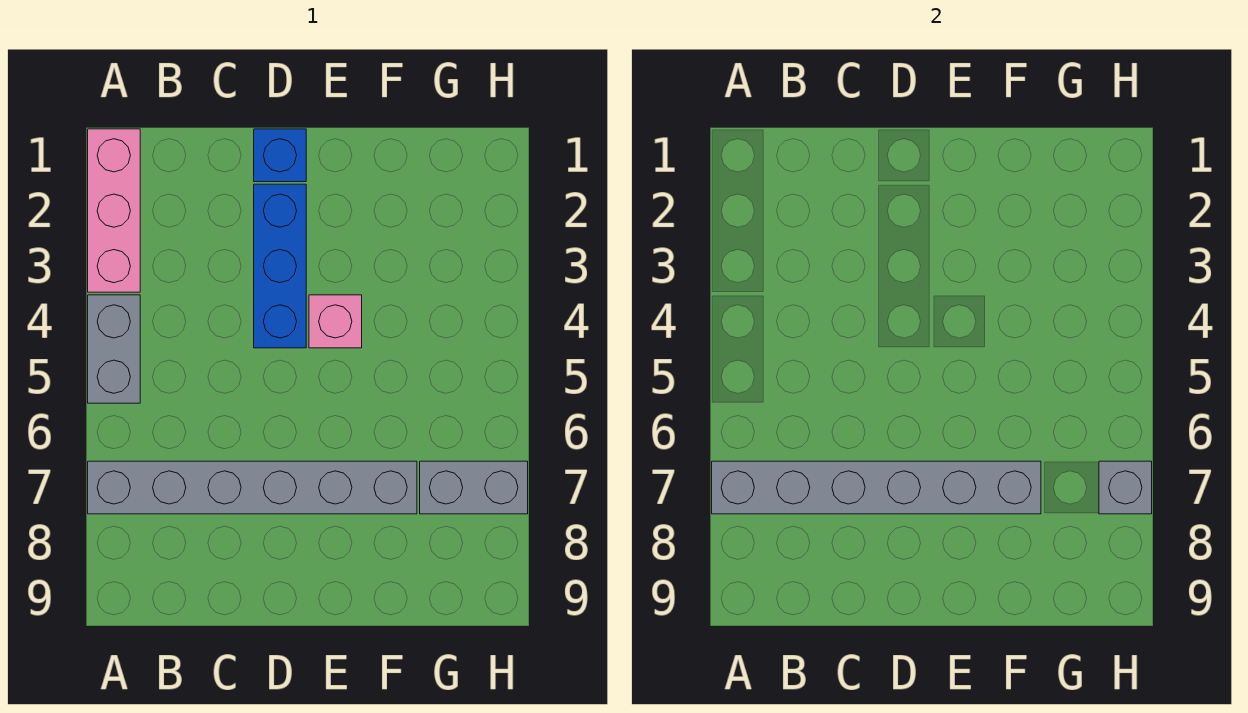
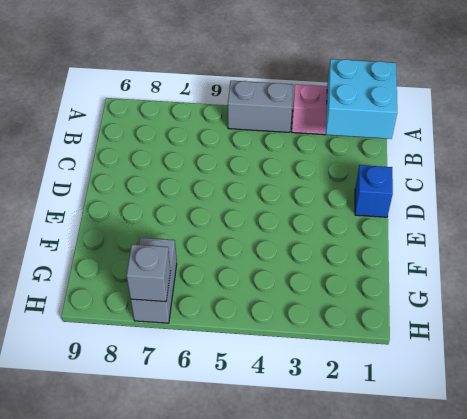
cyan 2x2 brick [326,59,397,139] -> none
none -> grey 1x6 brick [88,461,417,514]
none -> blue 1x3 brick [254,184,306,348]

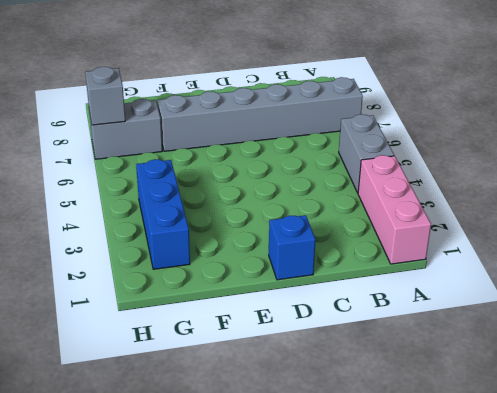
blue 1x3 brick [136,159,190,269] -> blue 1x3 brick moved to [254,184,306,348]
none -> pink 1x1 brick [309,295,362,348]
none -> grey 1x6 brick [712,461,1041,514]

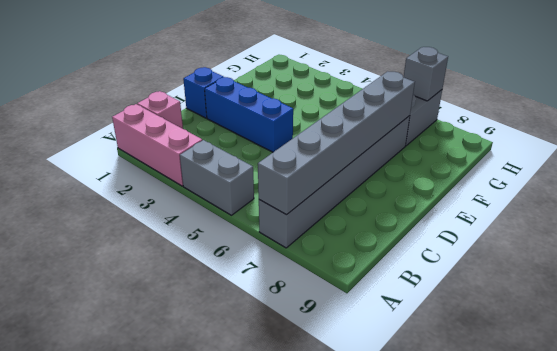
pink 1x1 brick [137,91,183,129] -> pink 1x1 brick moved to [309,295,362,348]

